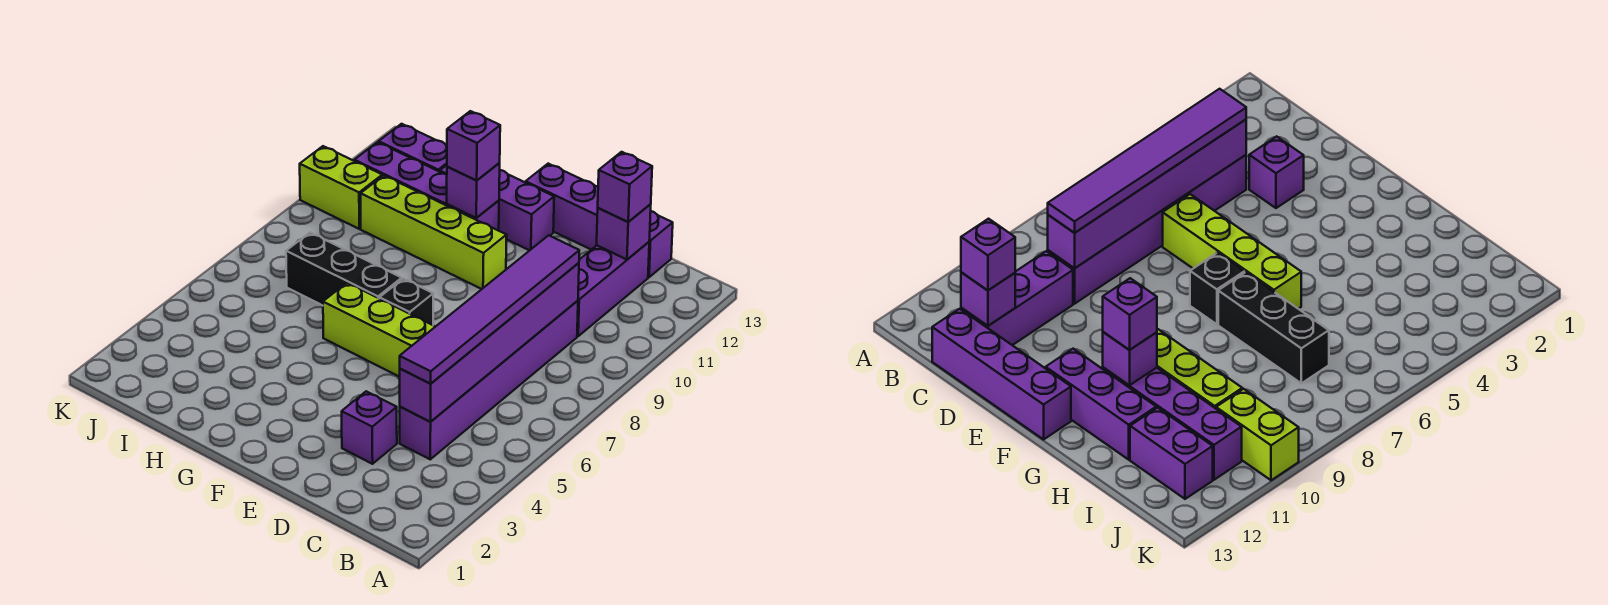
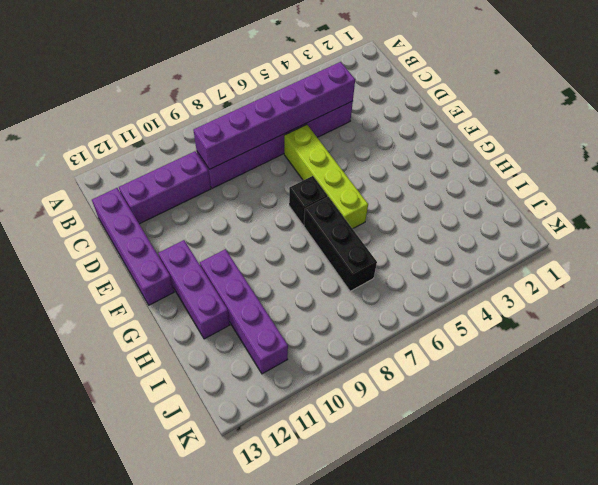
none -> purple 1x1 brick [342,391,397,464]
none -> lime 1x4 brick [361,176,507,289]
none -> purple 1x2 brick [379,124,447,172]

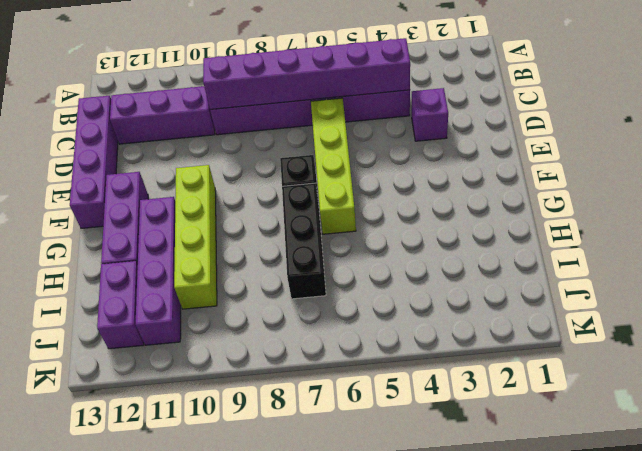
none -> lime 1x2 brick [300,146,382,229]
none -> purple 1x1 brick [597,204,651,260]
none -> purple 1x1 brick [447,163,500,218]

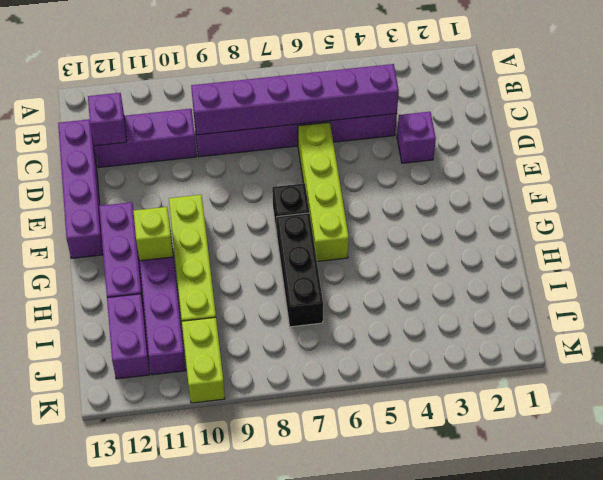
lime 1x1 brick [133,207,173,261] -> purple 1x1 brick [447,163,500,218]
none -> purple 1x6 tile [400,235,579,384]
none -> purple 1x1 brick [598,152,652,222]
none -> purple 1x1 brick [447,111,500,181]

